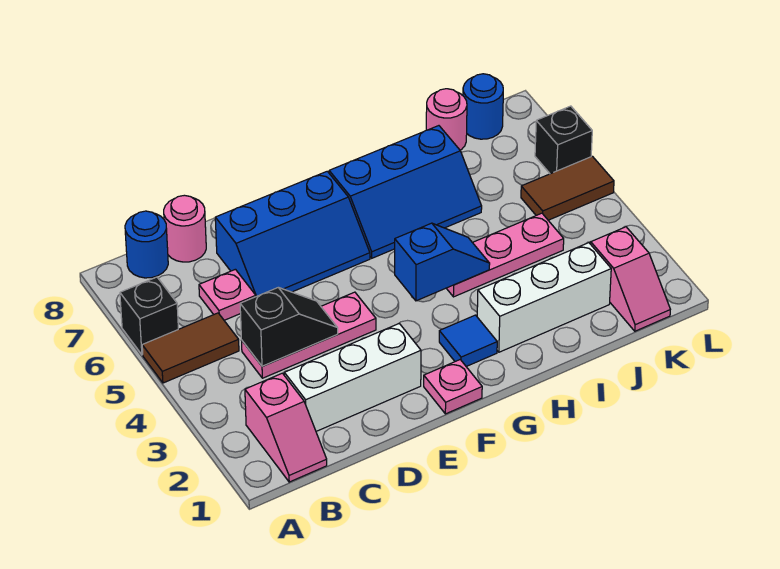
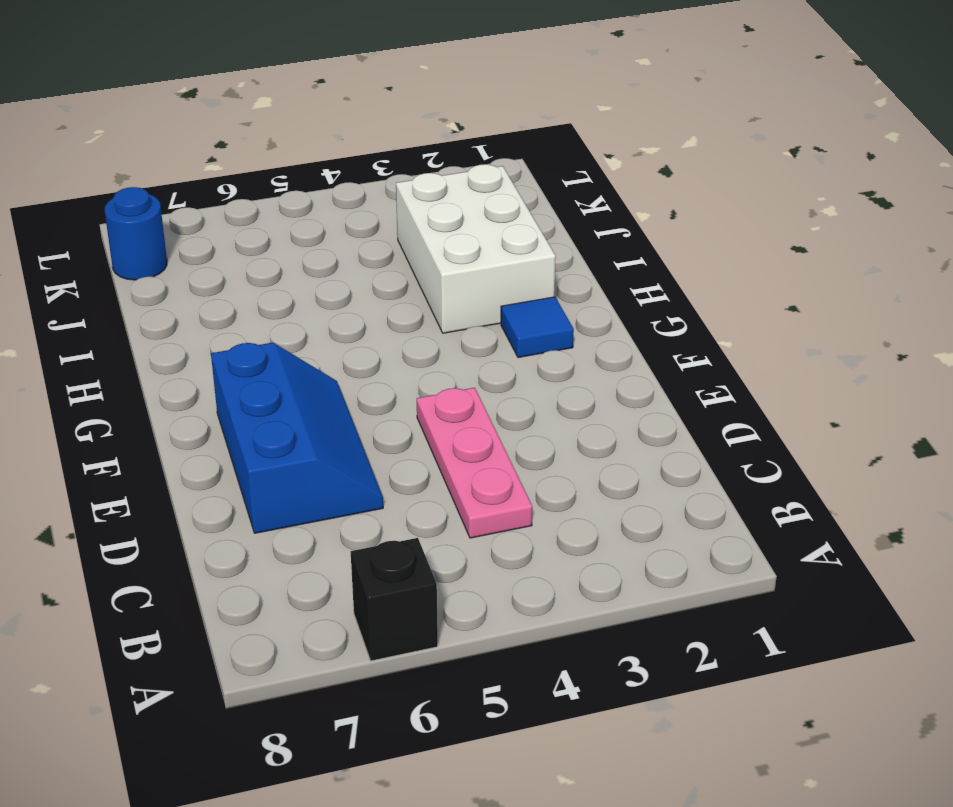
white 2x3 brick [396,164,556,333] -> white 1x3 brick [477,243,611,352]
none -> brown 1x2 tile [142,313,239,383]
none -> pink 1x2 slope [245,373,327,482]
none -> blue 1x1 round brick [125,211,168,278]

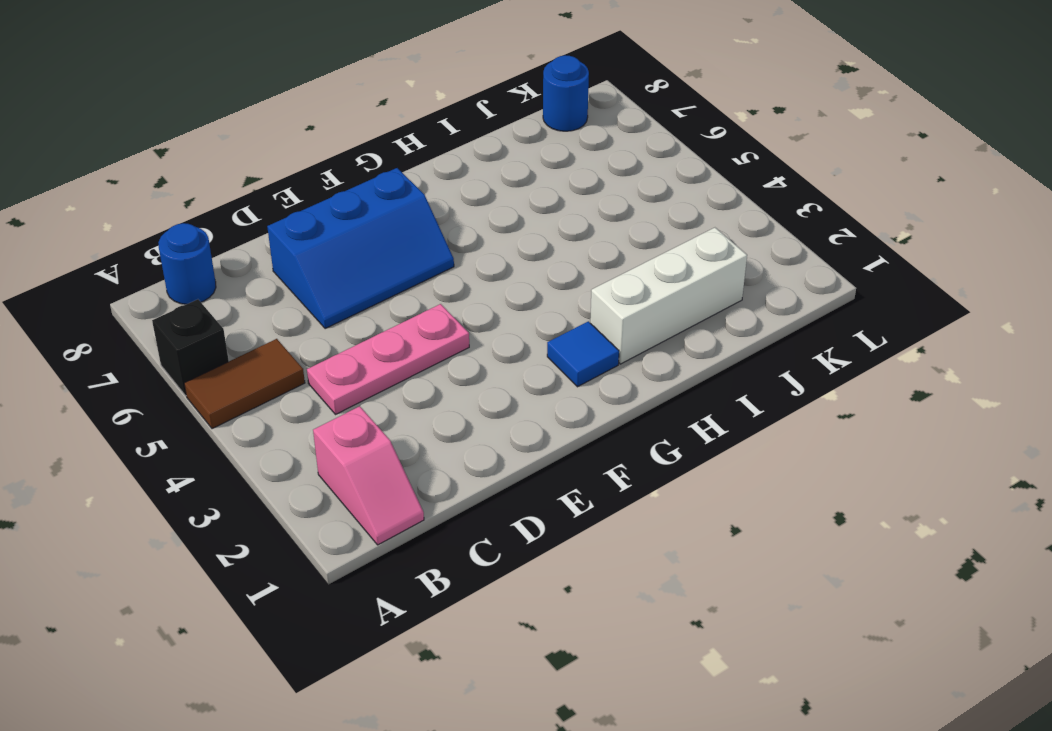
none -> white 1x3 brick [284,324,421,431]
none -> pink 1x1 plate [199,269,256,320]
none -> pink 1x1 round brick [164,195,206,262]

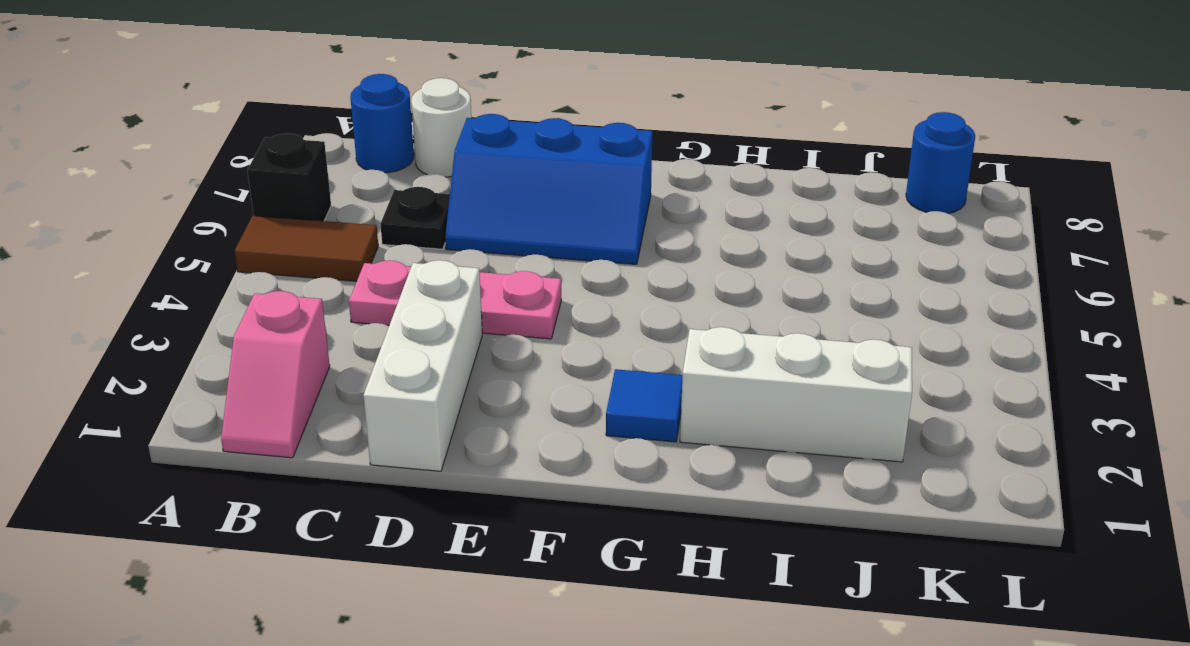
black 1x1 plate [380,187,450,249] -> pink 1x1 plate [199,269,256,320]
white 1x1 round brick [411,78,471,177] -> pink 1x1 round brick [164,195,206,262]
white 1x3 brick [363,260,482,471] -> white 1x3 brick turned to [284,324,421,431]
none -> pink 1x1 plate [424,360,482,414]
none -> blue 2x3 slope [329,126,482,258]
none -> pink 1x3 plate [446,213,564,297]

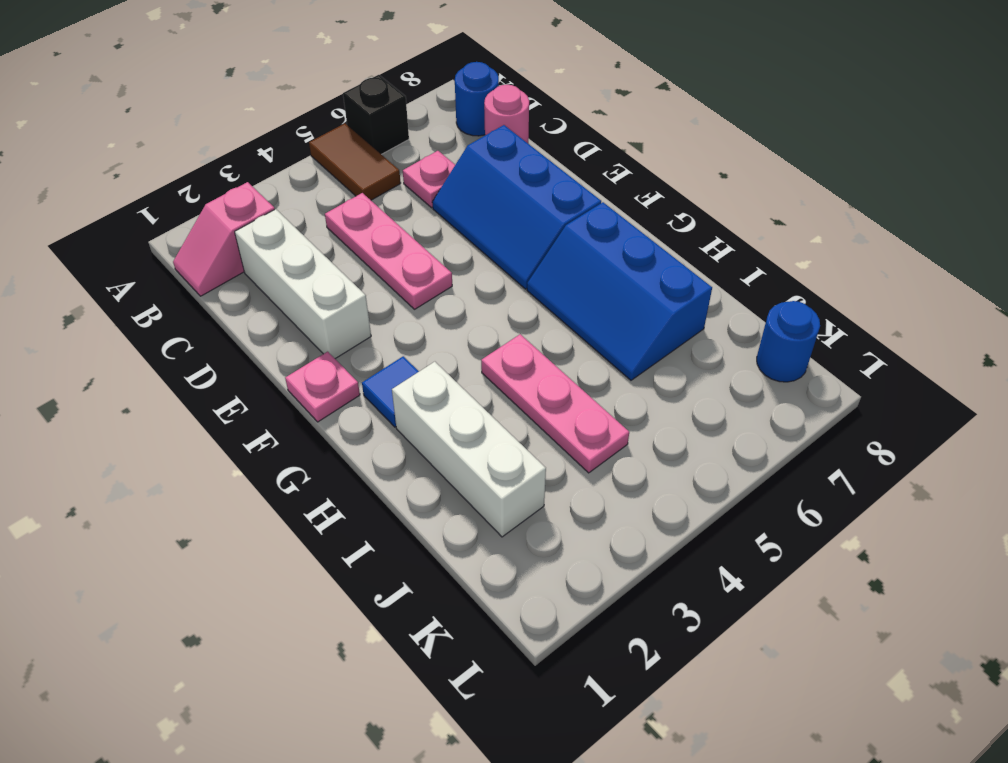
none -> pink 1x1 round brick [426,89,467,150]
none -> pink 1x2 slope [591,227,670,331]
none -> brown 1x2 tile [521,156,614,220]

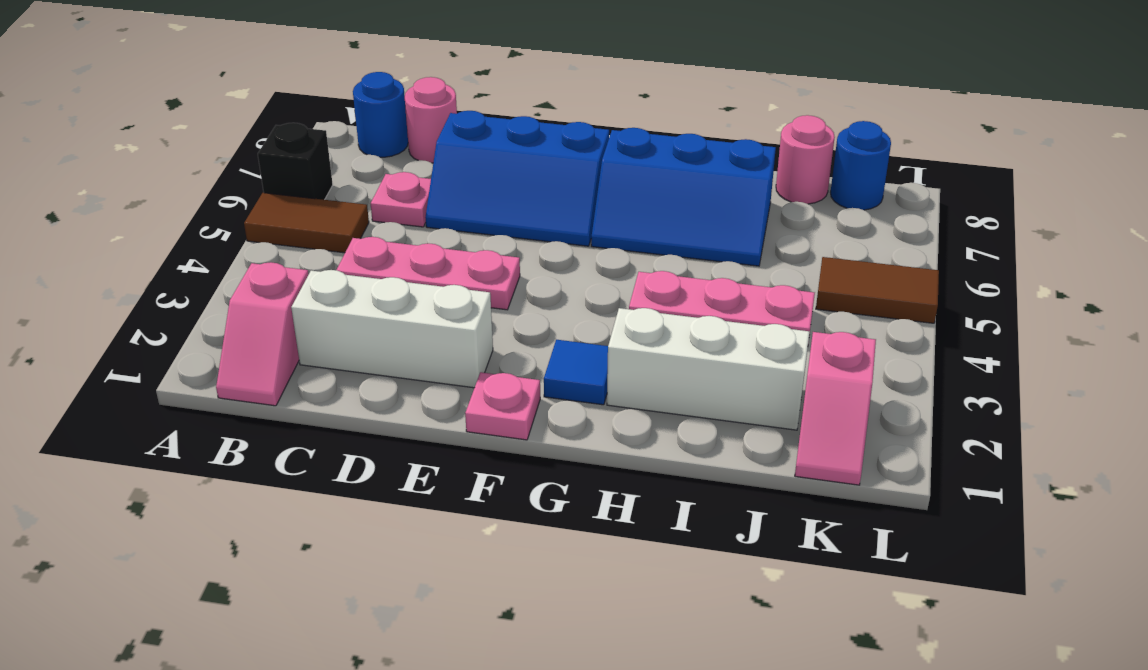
none -> black 1x1 brick [535,106,592,174]
none -> black 1x2 slope [240,288,338,366]
none -> blue 1x2 slope [395,223,490,301]

